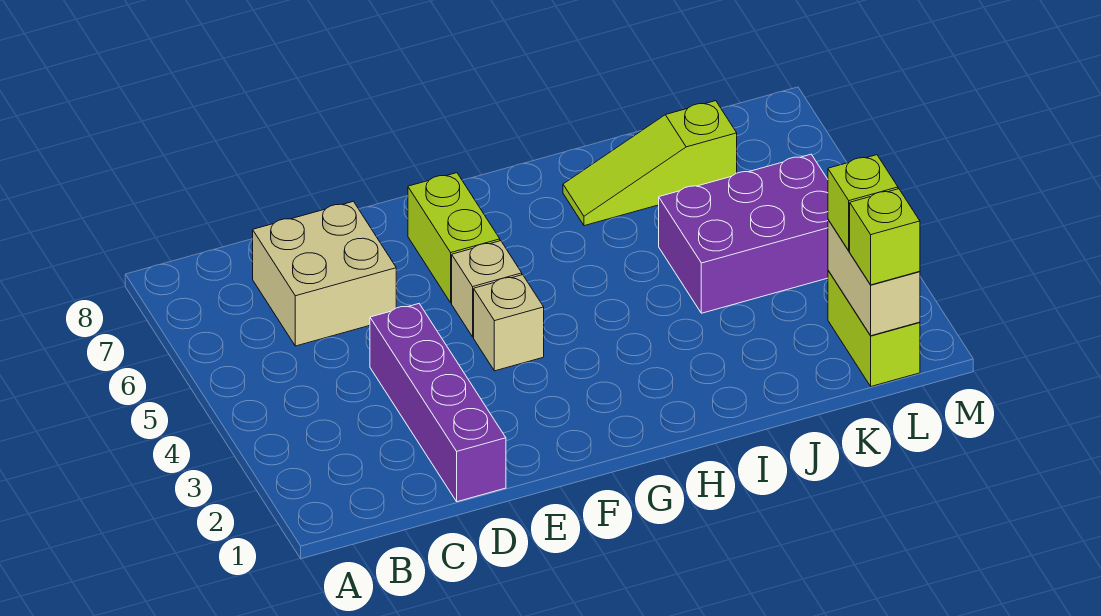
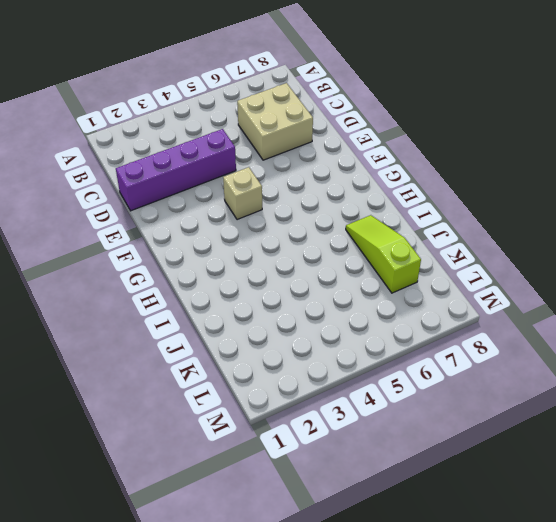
none -> tan 1x1 brick [452,241,522,337]
none -> lime 1x2 brick [408,173,500,303]

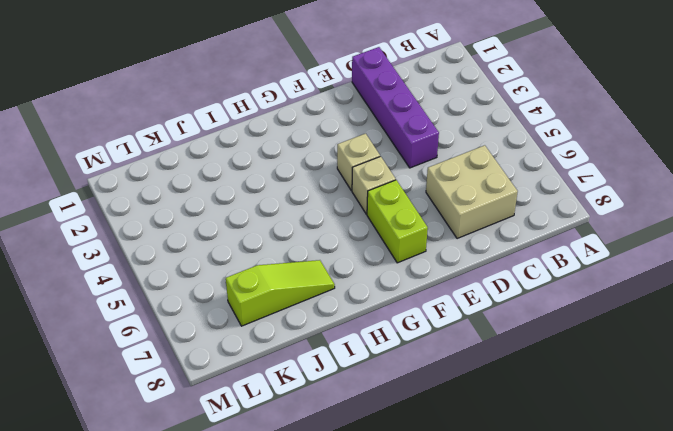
none -> purple 2x3 brick [659,154,828,313]
none -> lime 1x2 brick [828,271,920,386]

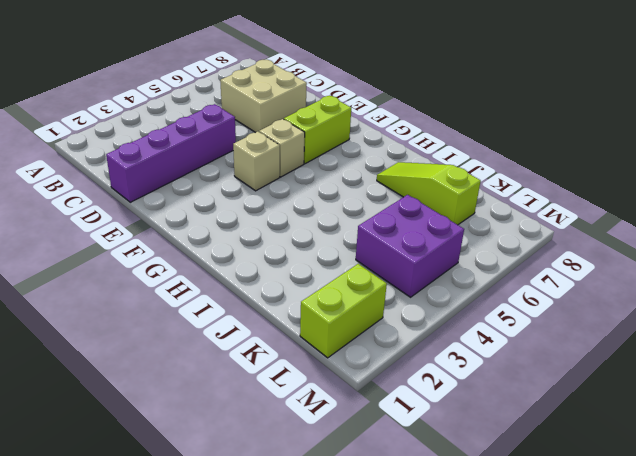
purple 2x2 brick [356,195,464,297] -> purple 2x3 brick [659,154,828,313]
none -> tan 1x2 brick [828,220,920,336]
none -> lime 1x1 brick [850,189,920,285]

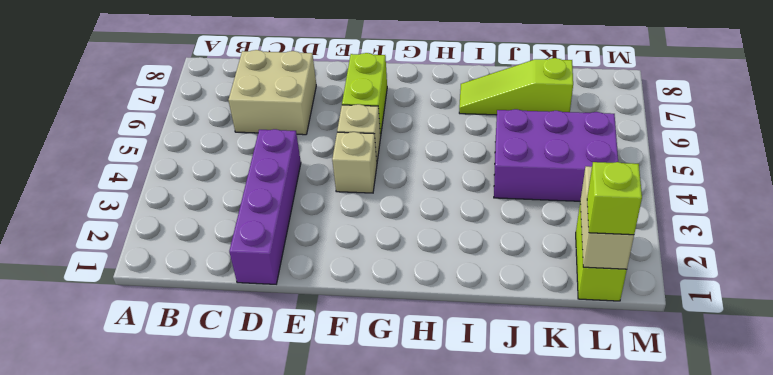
none -> lime 1x1 brick [828,155,898,251]

